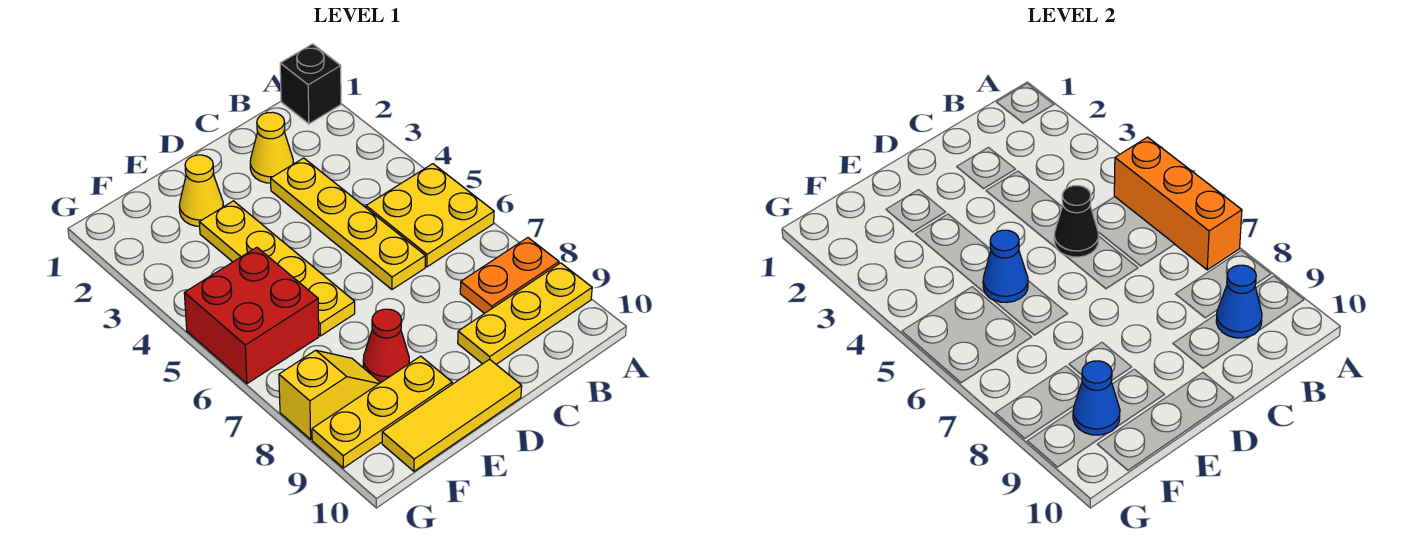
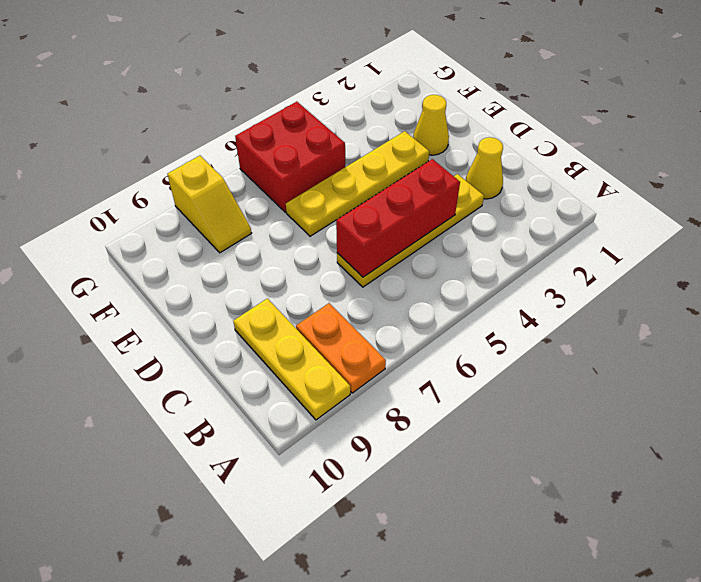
red 1x3 brick [336,159,460,277] -> black 1x1 cone [1054,186,1099,257]
none -> black 1x1 brick [280,44,341,124]
none -> yellow 2x2 plate [366,164,494,267]
none -> yellow 1x3 tile [382,359,522,471]

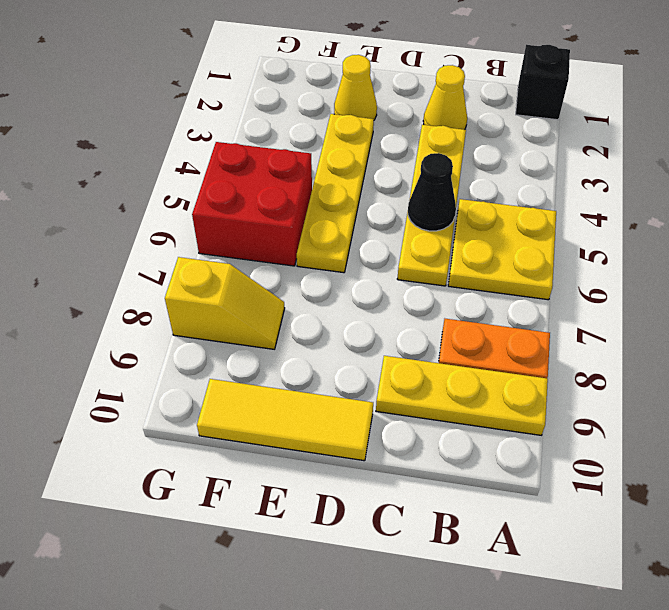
none -> red 1x1 cone [363,309,409,382]
none -> yellow 1x3 plate [312,356,452,468]
none -> orange 1x3 brick [1114,137,1242,270]

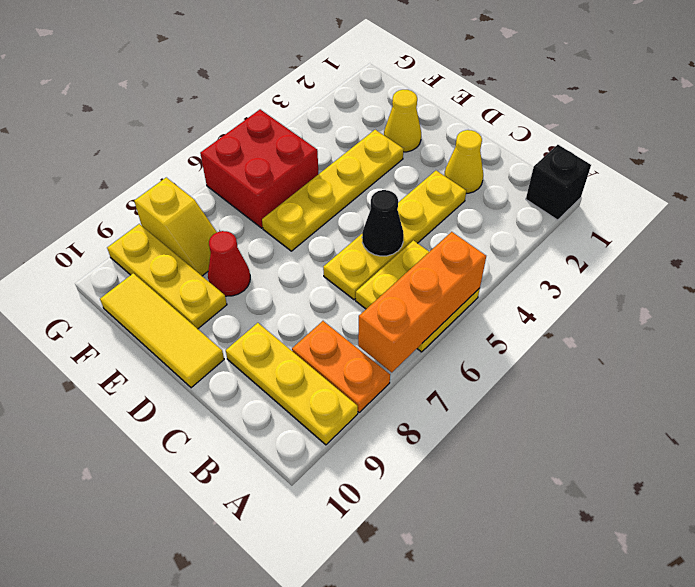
none -> blue 1x1 cone [1216,265,1262,338]
none -> blue 1x1 cone [983,230,1028,303]
none -> blue 1x1 cone [1073,361,1120,435]

